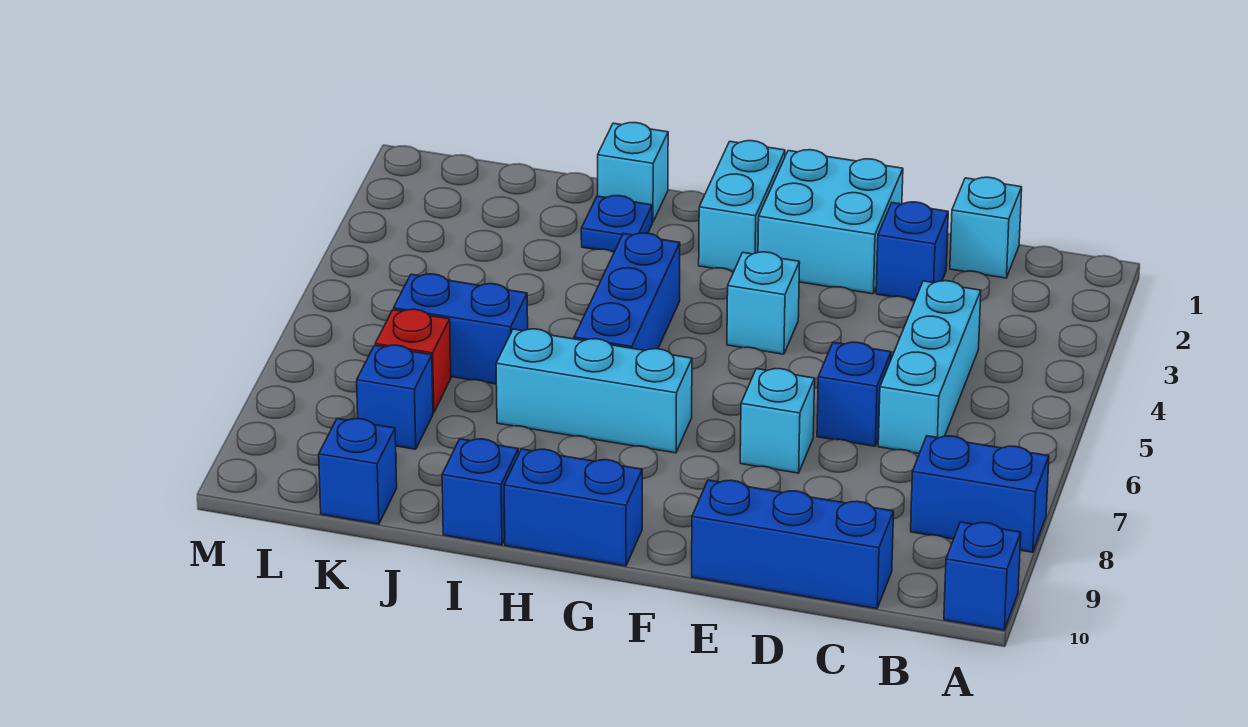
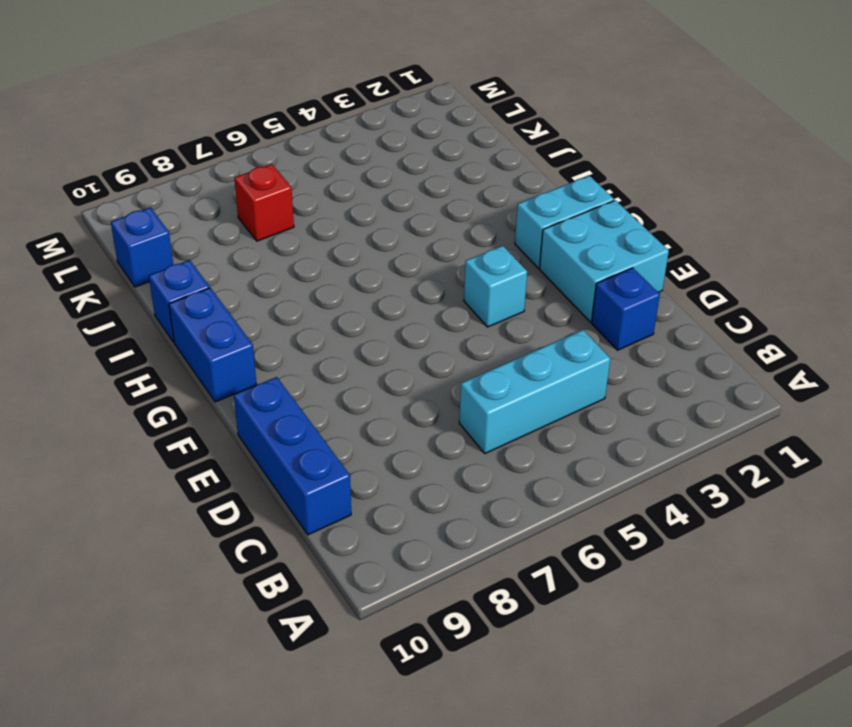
none -> blue 1x2 brick [911,436,1049,552]
none -> blue 1x1 brick [944,522,1021,630]
none -> cyan 1x1 brick [950,177,1022,278]

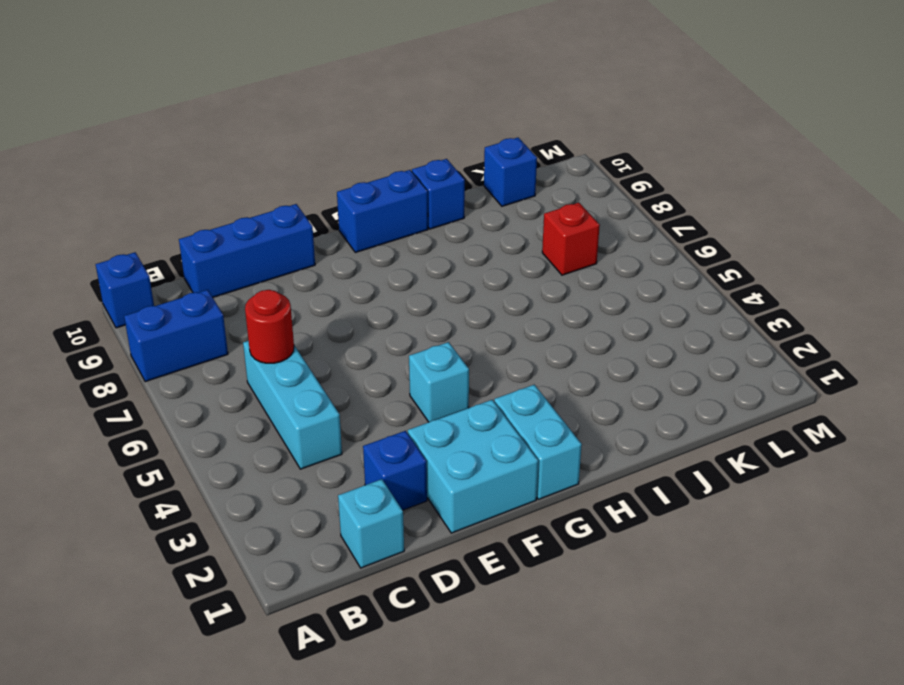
red 1x1 round brick [245,290,294,363] -> none
none -> blue 1x1 brick [817,342,891,446]
none -> cyan 1x1 brick [740,369,815,473]
none -> cyan 1x3 brick [496,329,692,453]

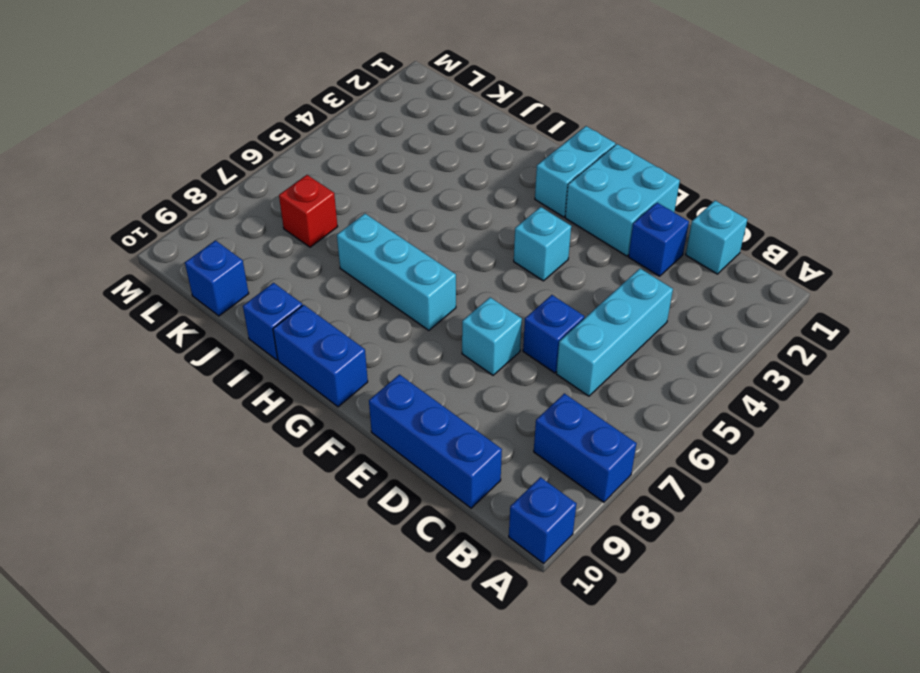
none -> blue 1x3 brick [574,233,680,350]
none -> cyan 1x1 brick [598,123,668,222]
none -> blue 1x1 plate [581,196,652,252]

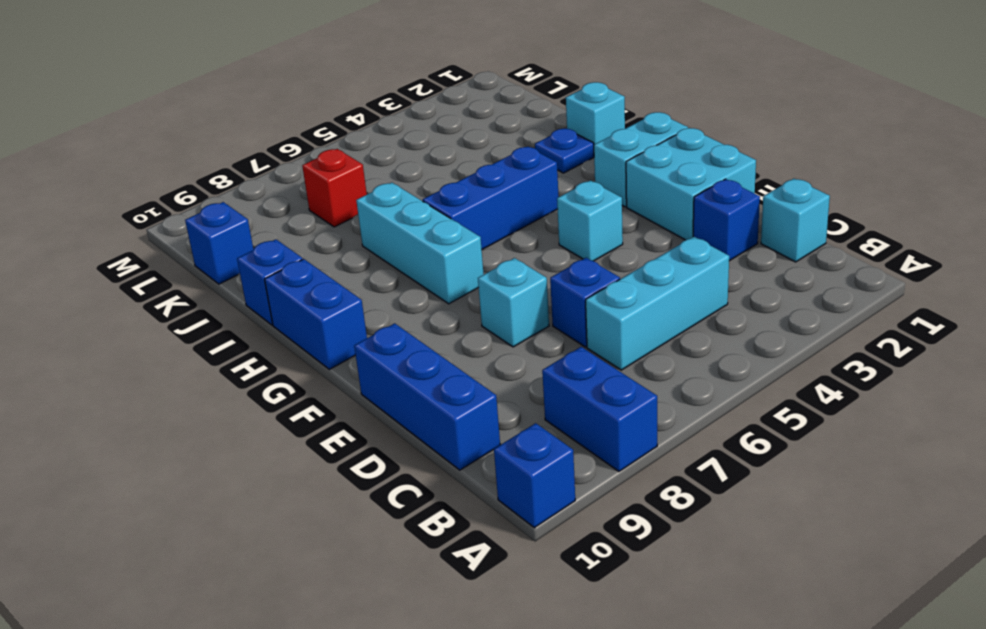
none -> blue 1x2 brick [394,274,528,384]
none -> blue 1x1 brick [357,345,433,449]

